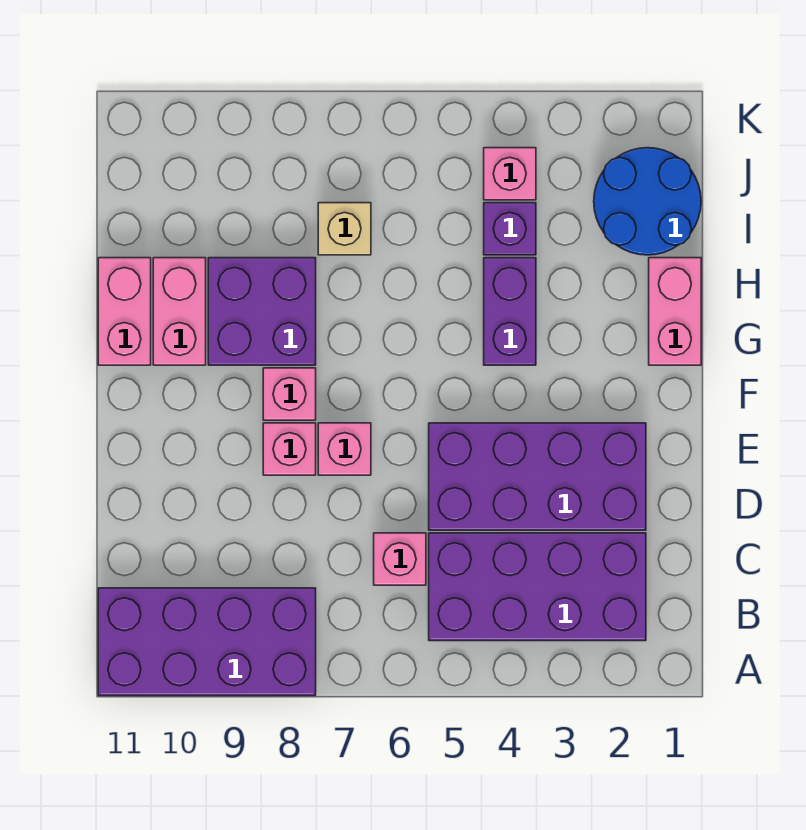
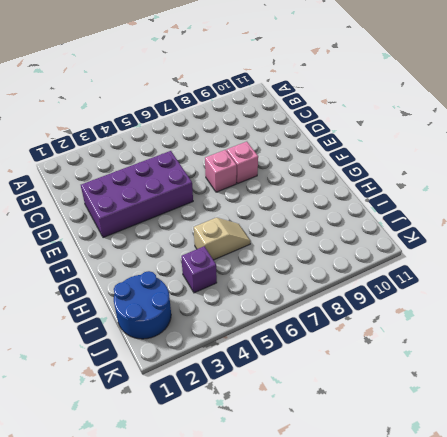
tan 1x2 slope [194,218,250,260] -> none
none -> purple 2x4 brick [98,588,316,696]
none -> purple 2x4 brick [429,533,646,641]
none -> pink 1x1 brick [374,533,426,585]

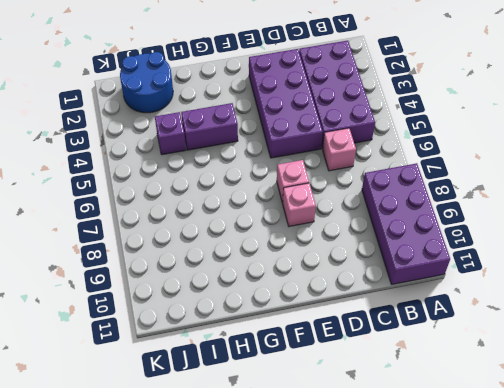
none -> pink 1x1 brick [263,368,316,420]
none -> pink 1x2 brick [649,258,701,365]
none -> purple 2x2 brick [208,258,316,365]

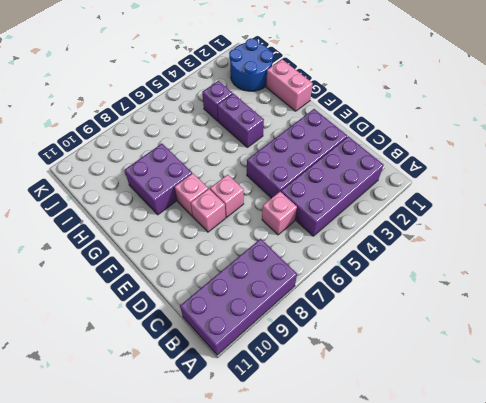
none -> pink 1x2 brick [153,258,206,365]
none -> pink 1x2 brick [98,258,151,365]
none -> tan 1x1 brick [318,203,371,255]

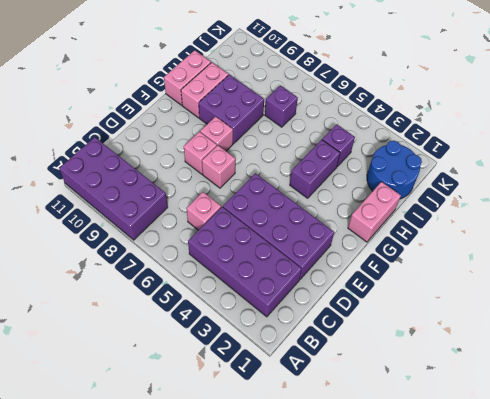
purple 1x1 brick [265,86,298,127] -> tan 1x1 brick [318,203,371,255]
none -> pink 1x1 brick [484,148,536,200]

